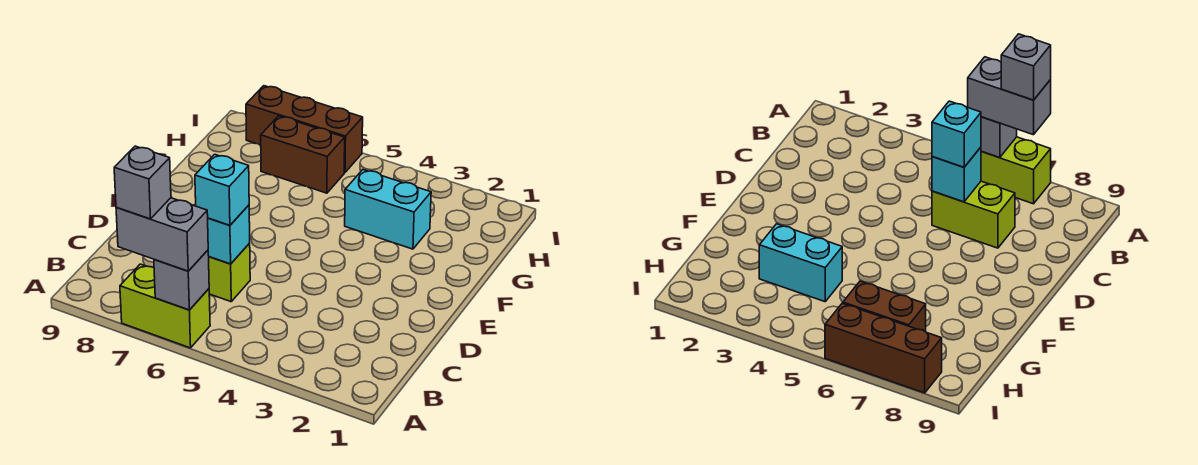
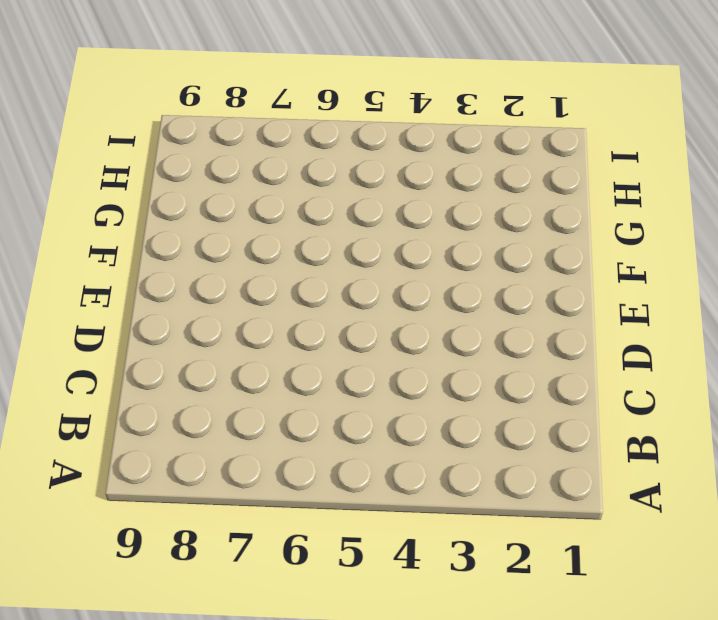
none -> lime 1x2 brick [120,264,210,348]
none -> lime 1x2 brick [209,243,250,302]

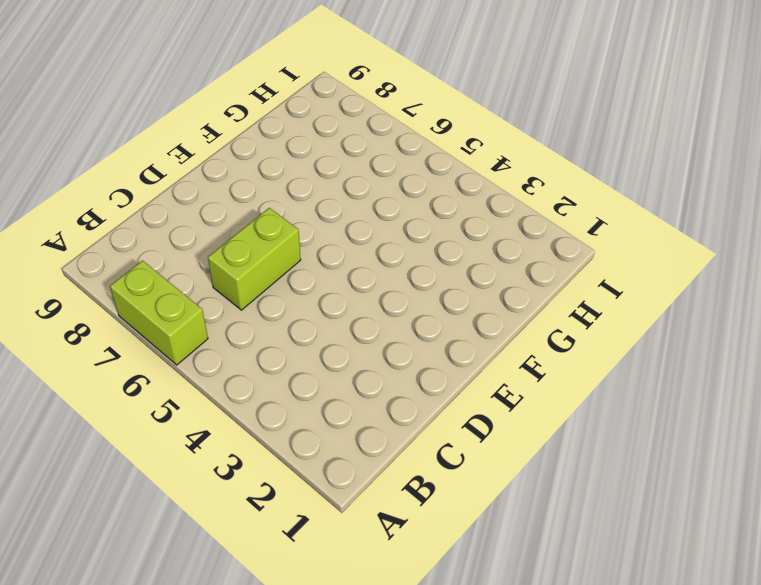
lime 1x2 brick [208,208,301,310] -> lime 1x2 brick turned to [209,243,250,302]
none -> cyan 1x2 brick [345,170,431,249]
none -> brown 1x2 brick [261,116,345,193]

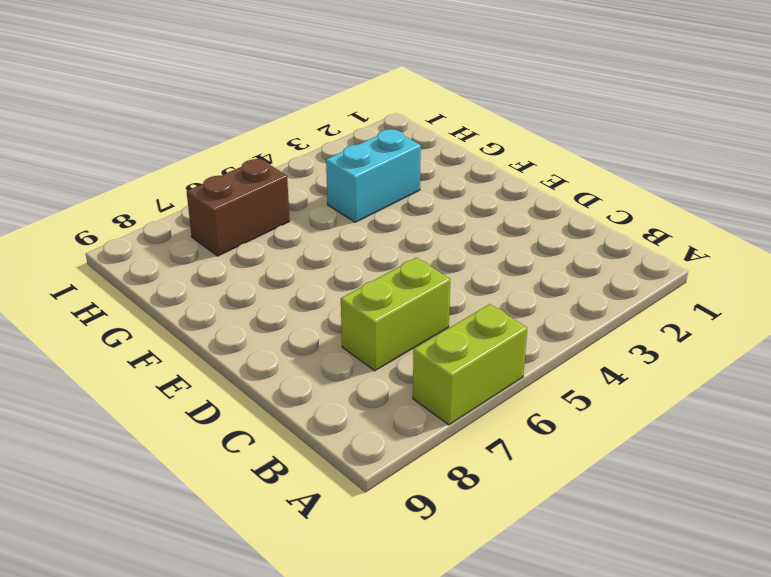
none -> brown 1x3 brick [246,86,363,173]
none -> grey 1x1 brick [154,250,209,310]

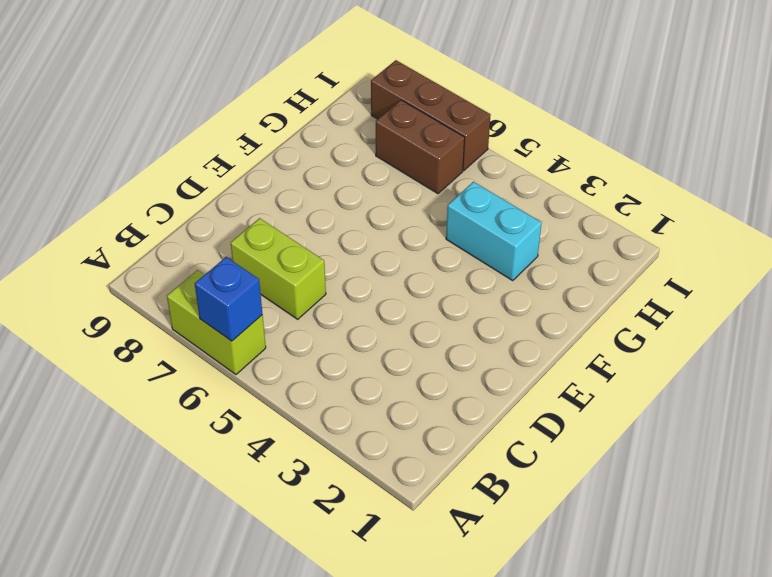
blue 1x1 brick [195,257,262,341] -> grey 1x1 brick [154,250,209,310]
none -> cyan 1x1 brick [208,205,250,264]
none -> grey 1x2 brick [116,198,208,271]

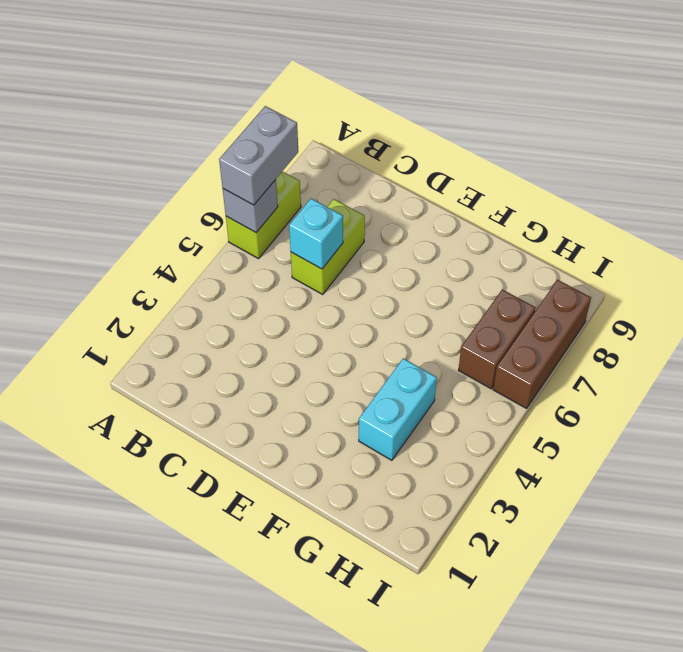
none -> cyan 1x1 brick [195,154,249,225]
none -> grey 1x1 brick [114,146,171,219]

